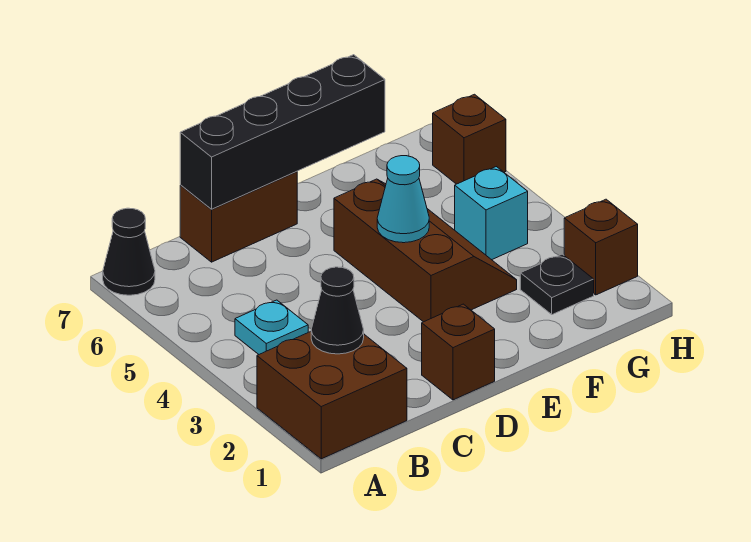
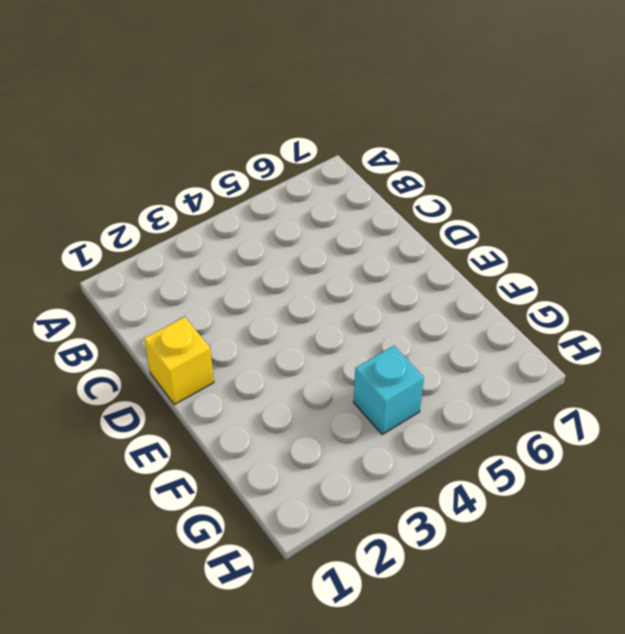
yellow 1x1 brick [144,317,214,405] -> brown 1x1 brick [422,304,495,400]
none -> brown 2x2 brick [257,332,407,459]
none -> black 1x1 cone [103,208,155,295]
none -> cyan 1x1 plate [235,300,308,354]

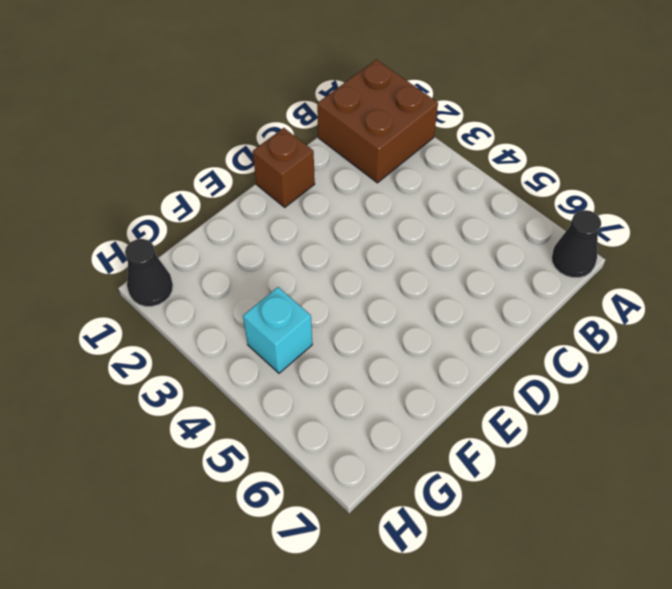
black 1x1 cone [125,239,173,307] -> black 1x1 cone moved to [311,267,364,354]
none -> cyan 1x1 plate [235,300,308,354]
none -> brown 1x2 brick [180,171,297,262]
none -> brown 2x3 slope [334,179,517,322]

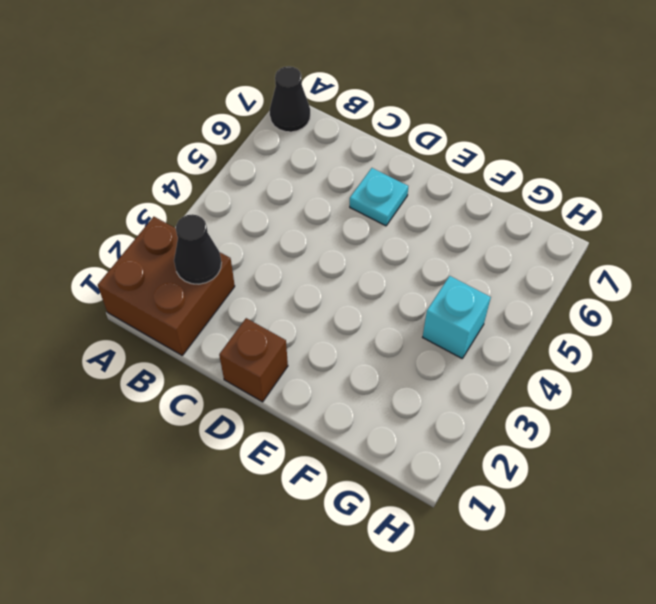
cyan 1x1 plate [350,168,408,226] -> cyan 1x1 plate moved to [235,300,308,354]
none -> brown 1x2 brick [180,171,297,262]
none -> brown 2x3 slope [334,179,517,322]
none -> black 1x1 plate [520,254,594,315]

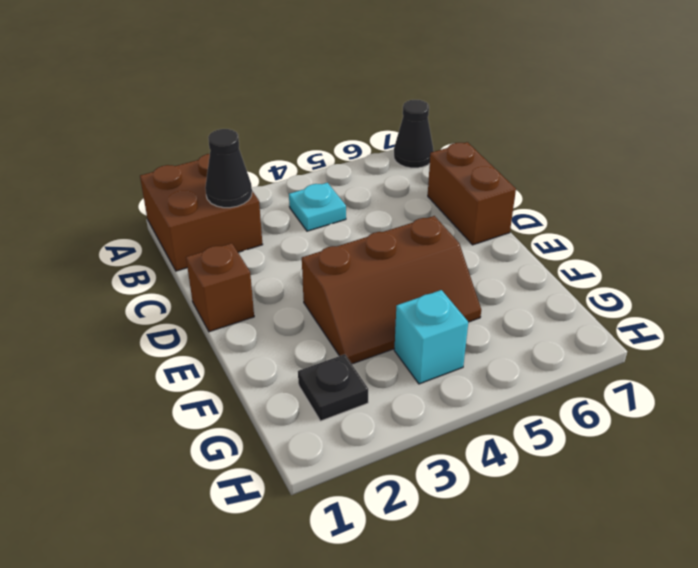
none -> brown 1x1 brick [564,199,638,295]
none -> brown 1x1 brick [433,94,506,184]
none -> black 1x4 brick [180,55,385,209]

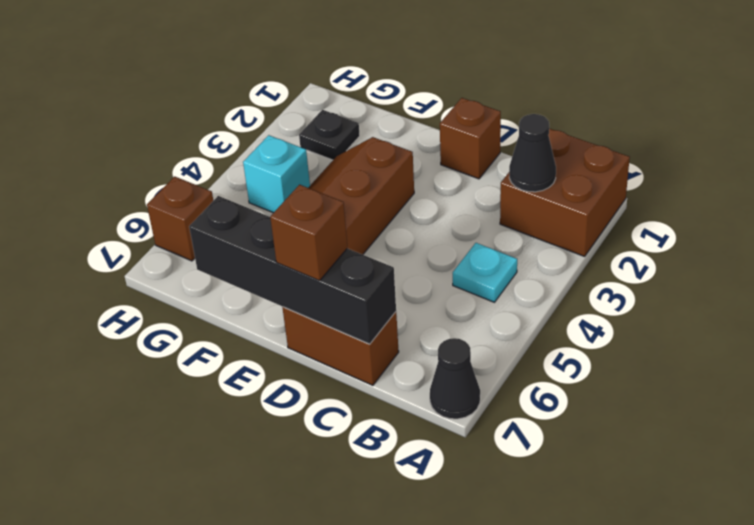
brown 1x1 brick [270,185,347,281] -> brown 1x1 brick moved to [564,199,638,295]
none -> cyan 1x1 cone [377,156,429,243]

